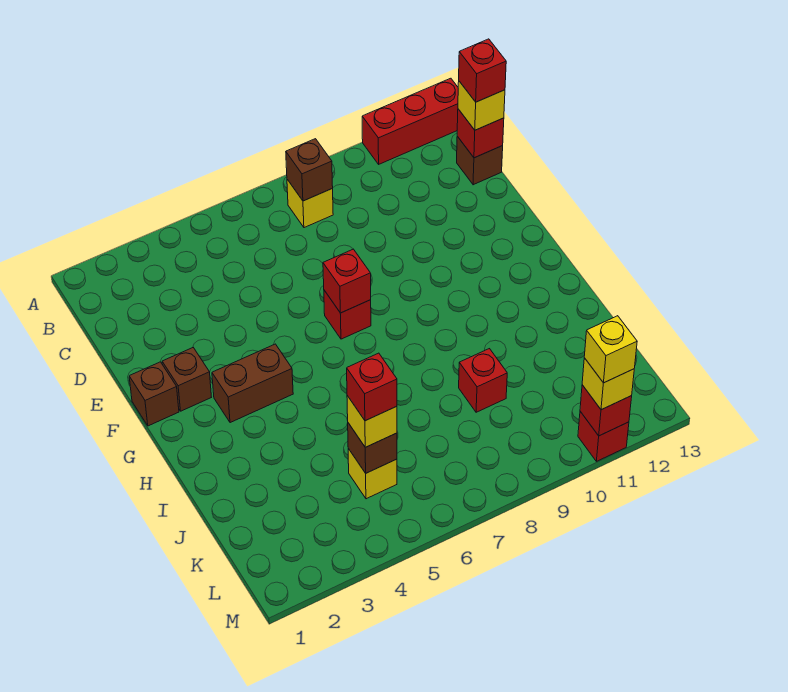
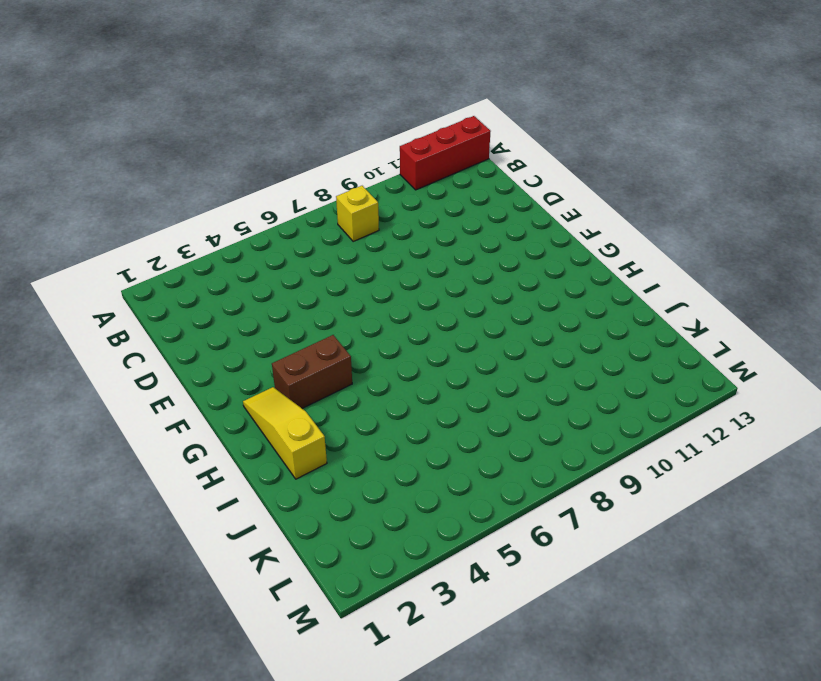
yellow 1x3 slope [243,387,327,479] -> none
none -> brown 1x1 brick [457,136,503,185]
none -> brown 1x1 brick [129,362,179,426]
none -> brown 1x1 brick [162,348,211,411]

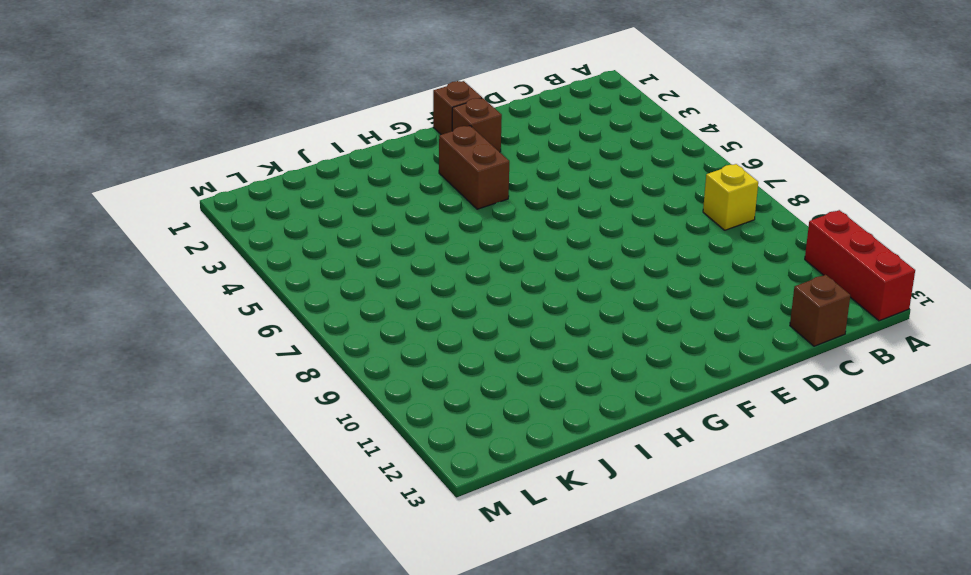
none -> red 1x1 brick [324,290,371,339]
none -> red 1x1 brick [459,349,507,412]
none -> yellow 1x1 brick [348,449,397,499]

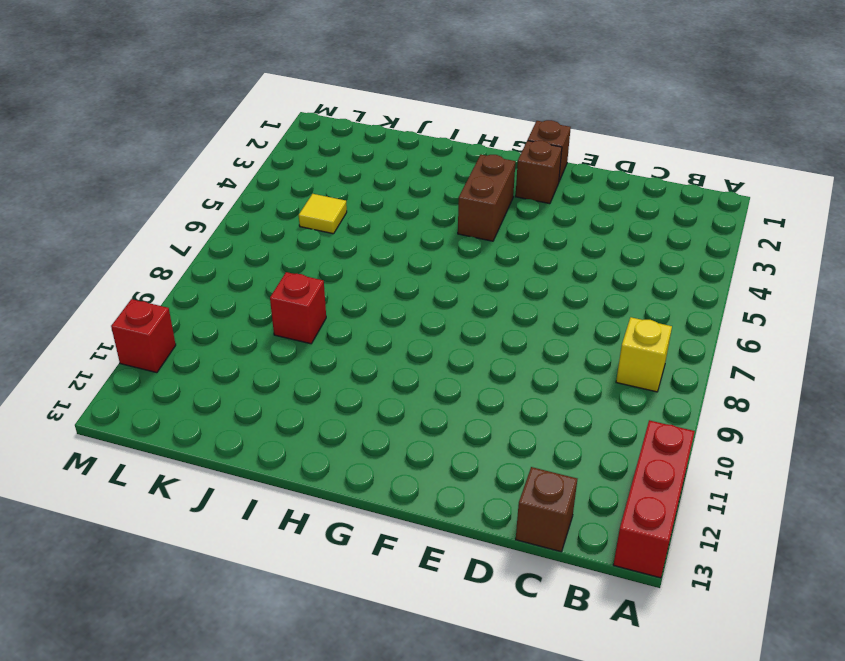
yellow 1x1 tile [299,194,347,234] -> yellow 1x1 brick [348,449,397,499]
none -> red 1x1 brick [324,290,371,339]
none -> brown 1x1 brick [286,139,333,201]
none -> red 1x1 brick [457,109,504,158]

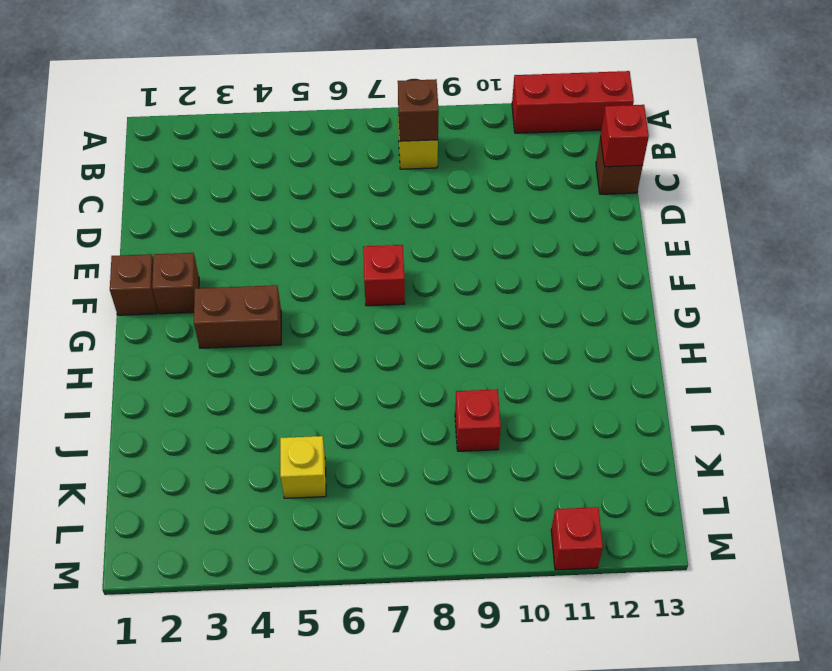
none -> red 1x1 brick [323,249,371,313]
none -> brown 1x1 brick [348,423,397,473]
none -> red 1x1 brick [580,385,632,436]

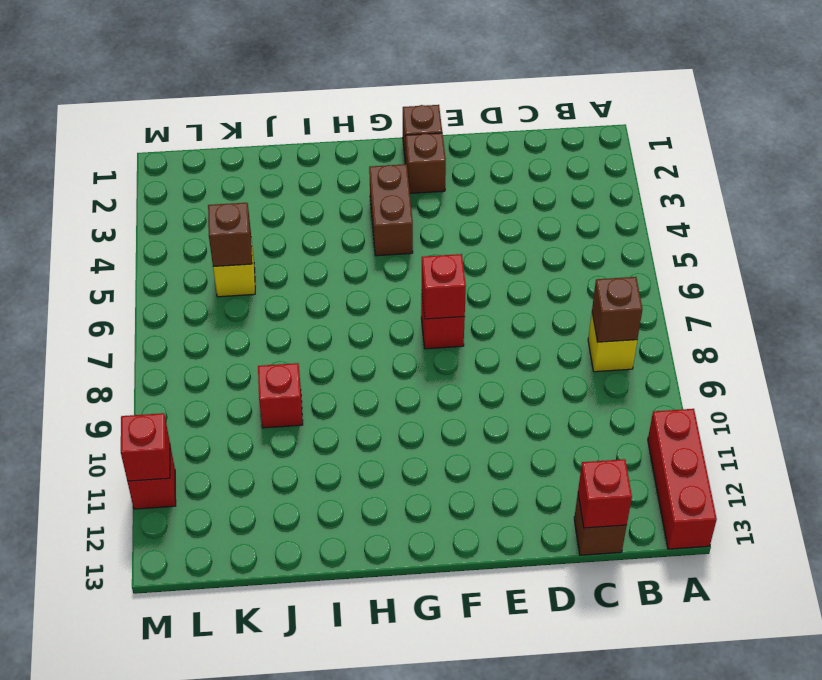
none -> yellow 1x1 brick [458,81,505,130]
none -> yellow 1x1 brick [347,396,397,447]
none -> yellow 1x1 brick [582,358,634,410]

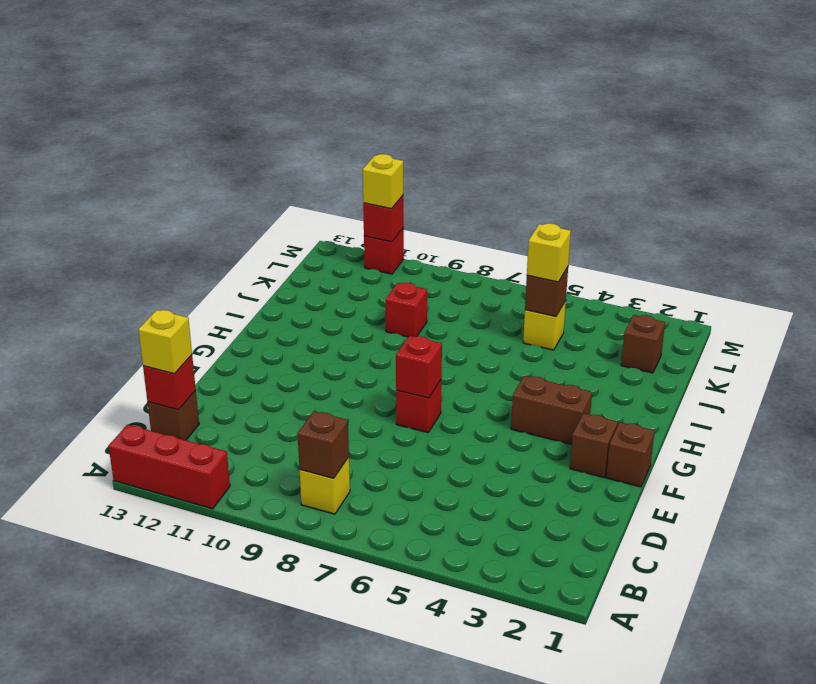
brown 1x1 brick [621,315,665,373] -> none
none -> red 1x1 brick [459,39,506,102]
none -> red 1x1 brick [347,353,397,421]
none -> yellow 1x1 brick [584,316,637,383]

